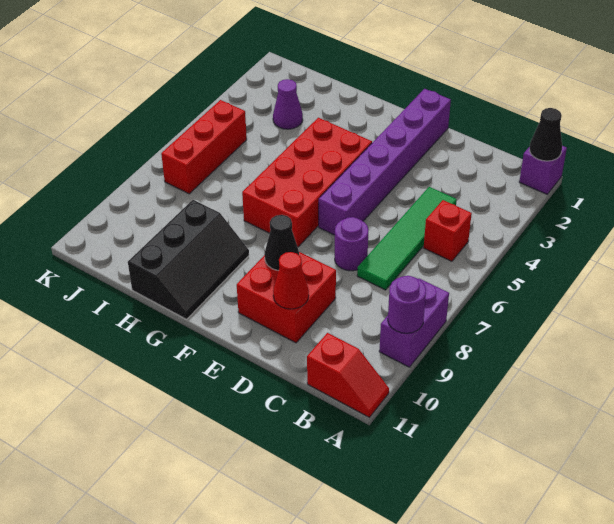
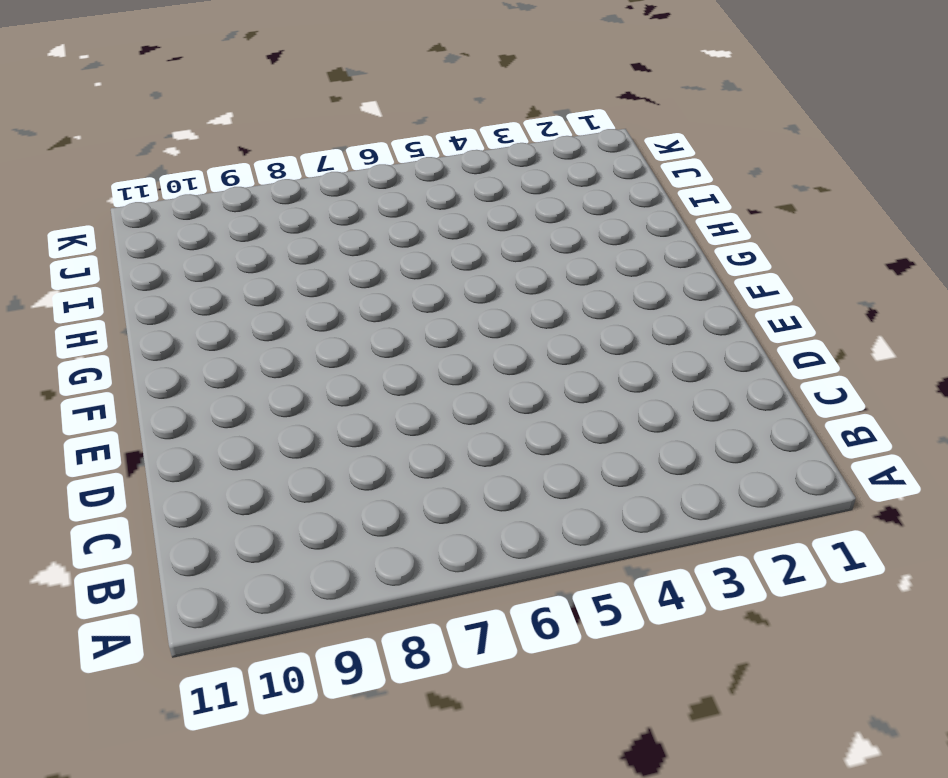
none -> purple 1x1 brick [519,146,567,194]
none -> purple 1x2 brick [379,279,449,367]
none -> red 1x2 slope [307,333,389,417]

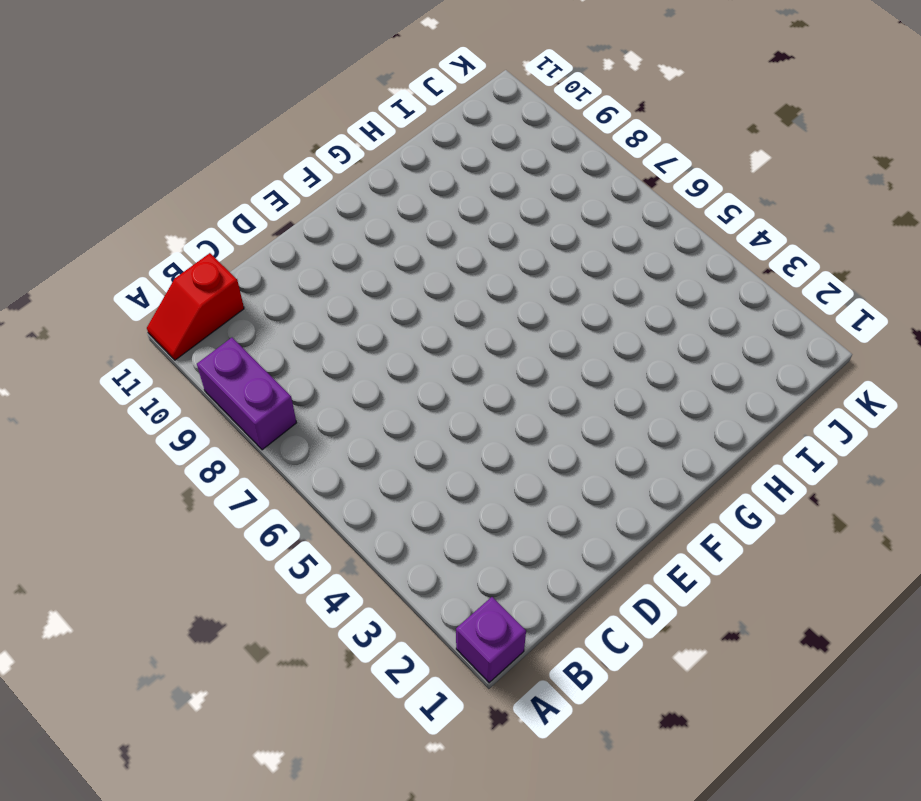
none -> red 1x1 brick [424,200,472,261]
none -> green 1x4 tile [357,187,457,290]
none -> purple 1x1 round brick [335,217,369,271]

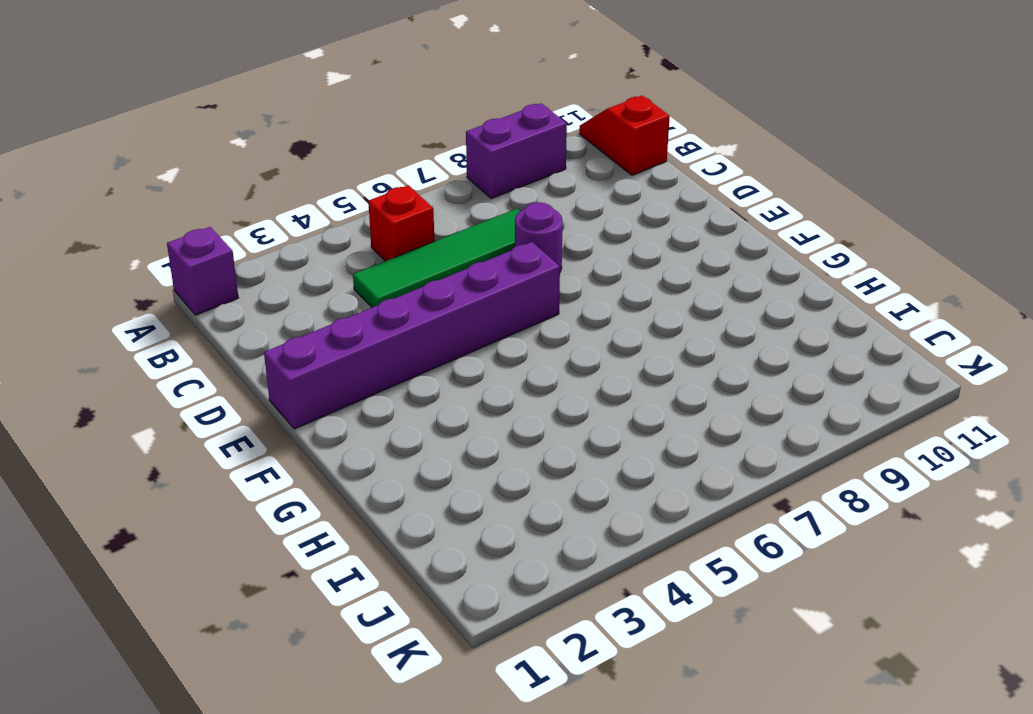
none -> red 2x2 brick [237,252,336,343]
none -> red 2x4 brick [242,118,372,247]
none -> black 2x3 slope [128,200,249,319]

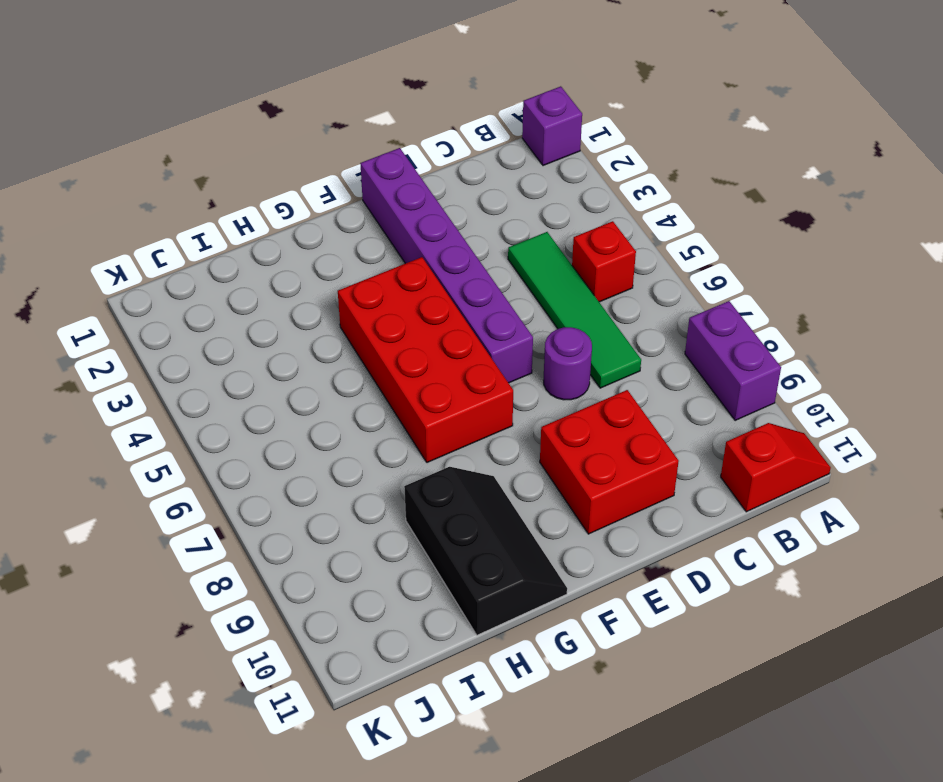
none -> purple 1x1 cone [273,79,303,129]
none -> red 1x3 brick [161,100,247,194]
none -> black 1x1 cone [529,108,562,161]

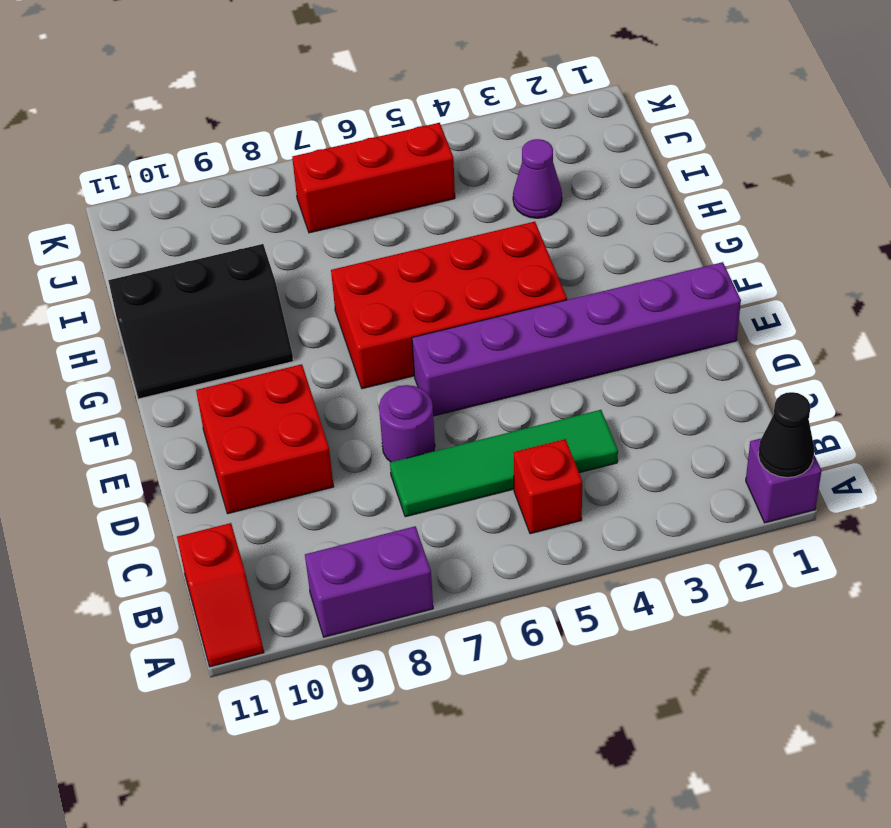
none -> purple 1x1 round brick [388,276,426,333]
none -> red 1x1 cone [273,252,309,309]
none -> black 1x1 cone [265,215,299,271]

